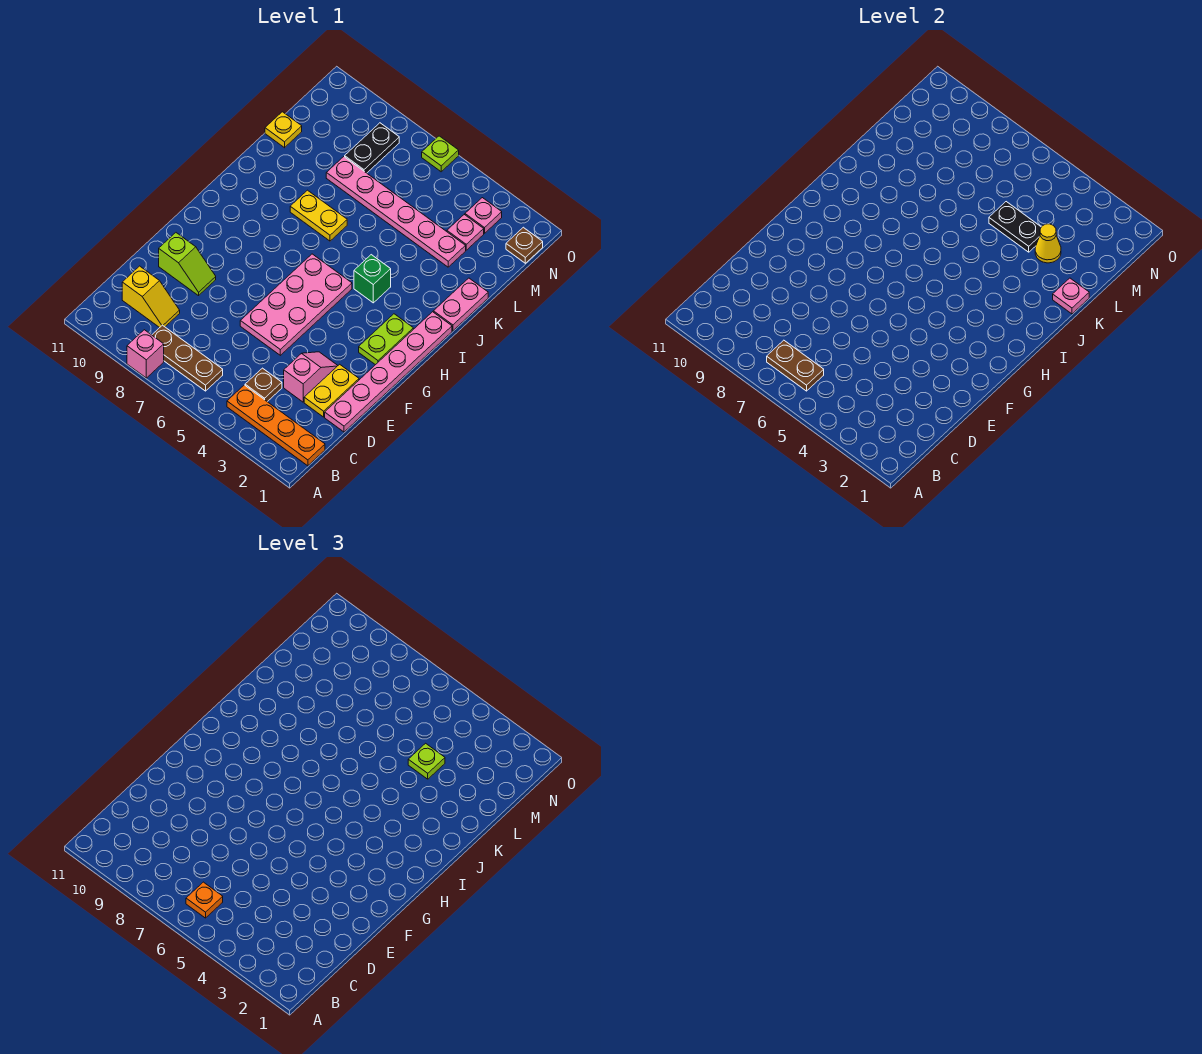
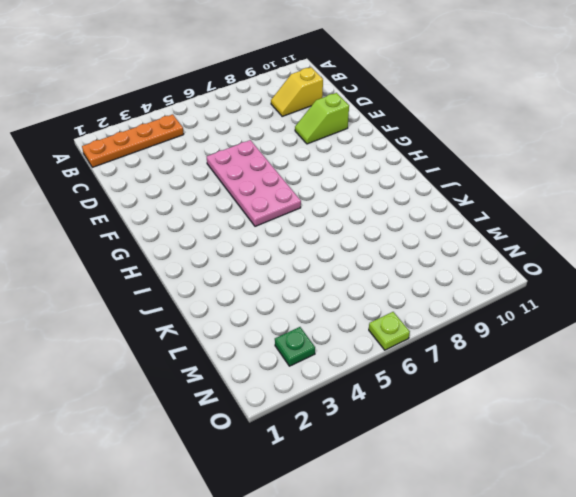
green 1x1 plate [275,327,315,366] -> pink 1x1 plate [465,198,502,233]
none -> pink 1x1 brick [127,330,164,378]
none -> brown 1x3 plate [152,325,223,391]
none -> brown 1x1 plate [245,368,282,402]

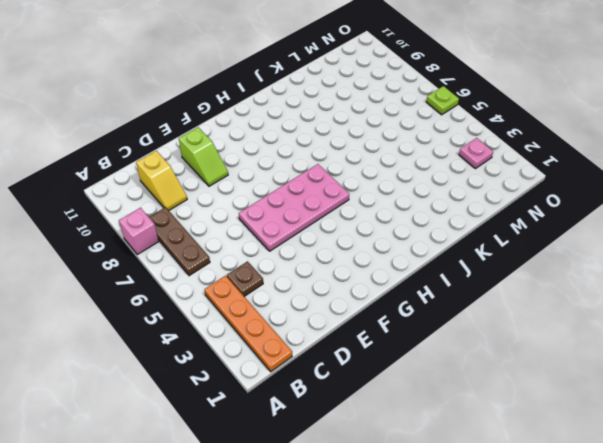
none -> pink 1x6 plate [325,312,452,432]
none -> yellow 1x2 plate [304,364,359,417]
none -> pink 1x2 slope [284,352,338,402]

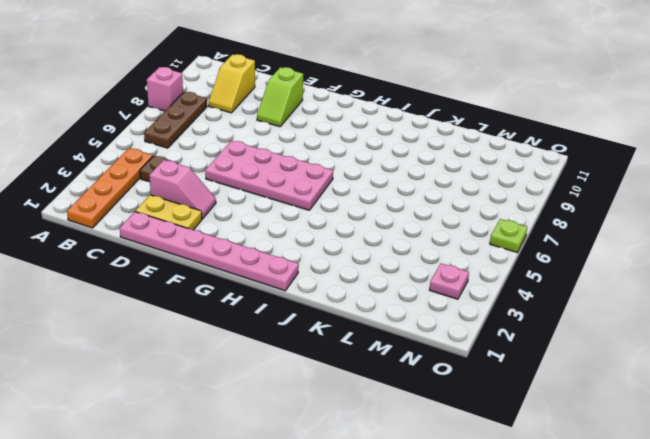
none -> lime 1x2 plate [359,314,413,365]
none -> green 1x1 brick [354,255,391,303]
none -> pink 1x2 plate [433,278,488,331]

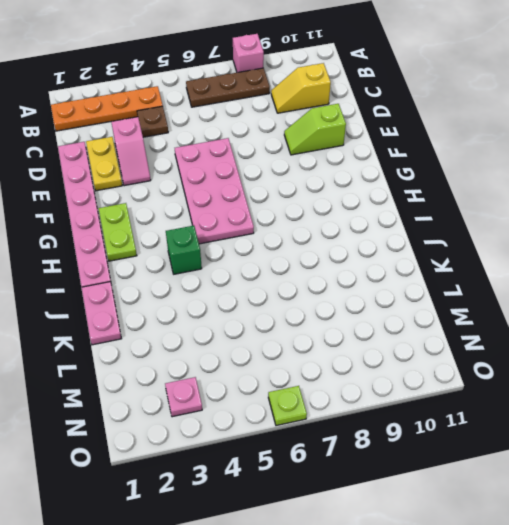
none -> yellow 1x2 plate [290,190,347,241]
none -> pink 1x6 plate [326,157,466,267]
none -> yellow 1x1 plate [265,112,302,148]

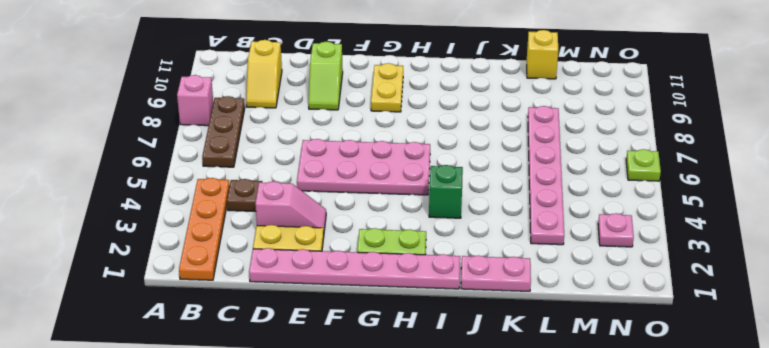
yellow 1x2 plate [371,63,403,112] -> yellow 1x2 plate moved to [290,190,347,241]
yellow 1x1 brick [527,30,558,79] -> yellow 1x1 plate [265,112,302,148]
none -> pink 1x1 plate [447,215,484,250]
none -> black 1x2 plate [345,123,399,173]
none -> brown 1x1 plate [506,227,543,263]

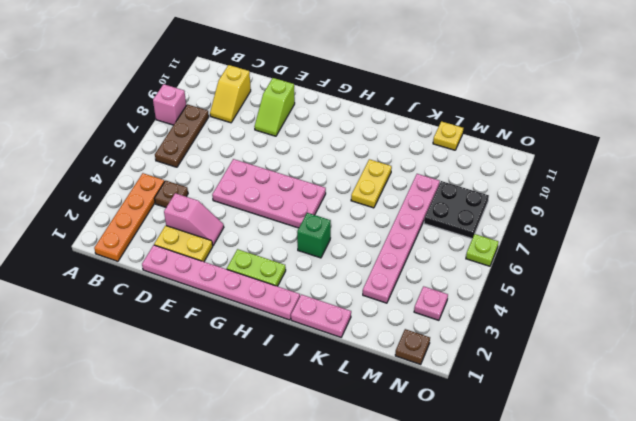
black 2x2 plate [424,181,489,239] -> black 1x2 plate [345,123,399,173]
none -> pink 1x1 plate [447,215,484,250]
none -> brown 1x2 plate [767,340,824,391]
none -> pink 1x1 plate [1053,278,1089,314]

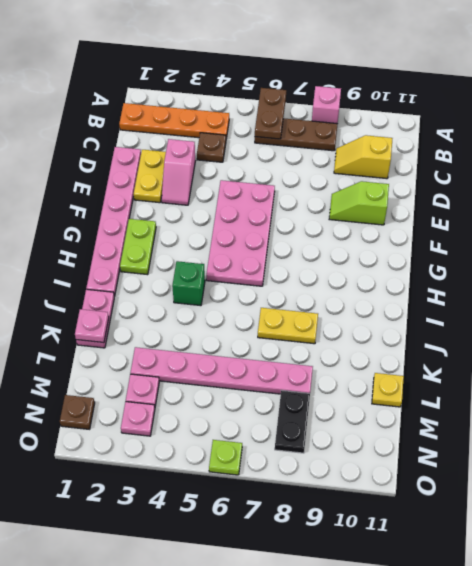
brown 1x2 plate [255,88,286,139] -> brown 1x2 plate turned to [767,340,824,391]
none -> yellow 1x1 cone [1035,224,1061,263]
none -> black 1x2 plate [989,202,1041,252]
none -> orange 1x1 plate [186,882,223,918]

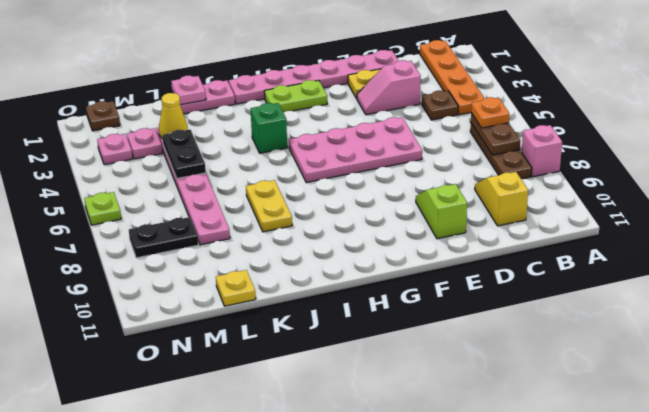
none -> lime 1x1 plate [408,743,445,779]

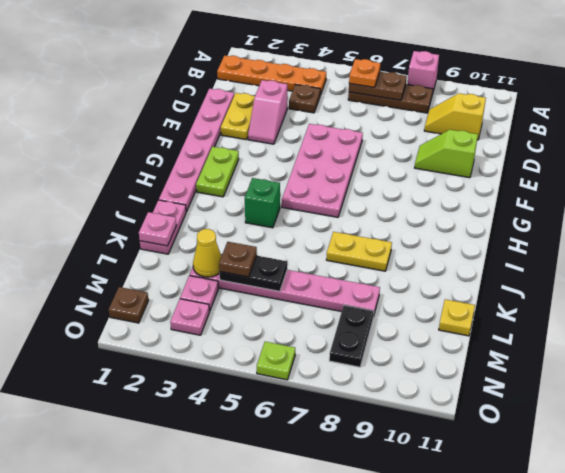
brown 1x1 plate [219,242,257,277] -> lime 1x1 plate [408,743,445,779]

